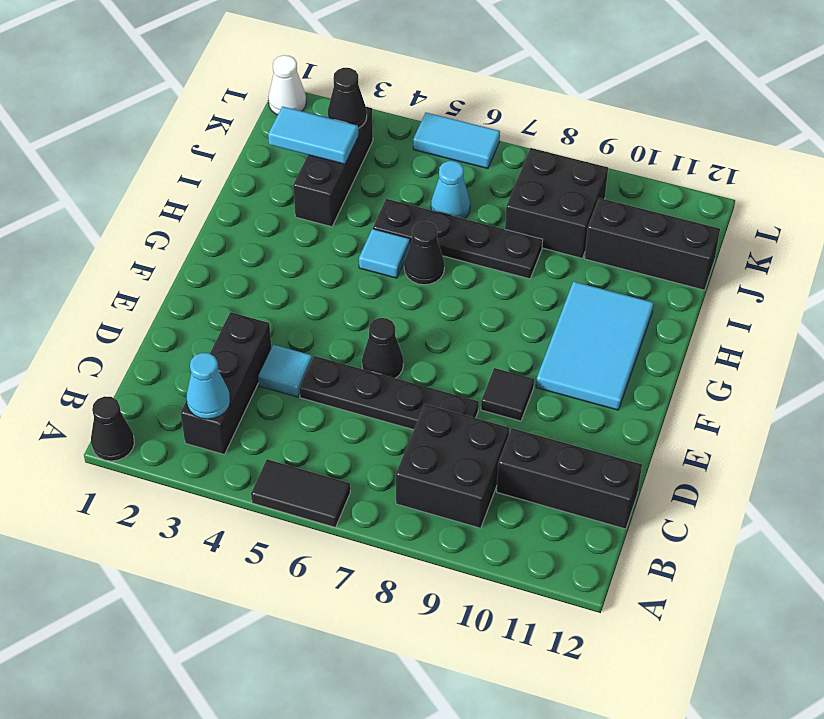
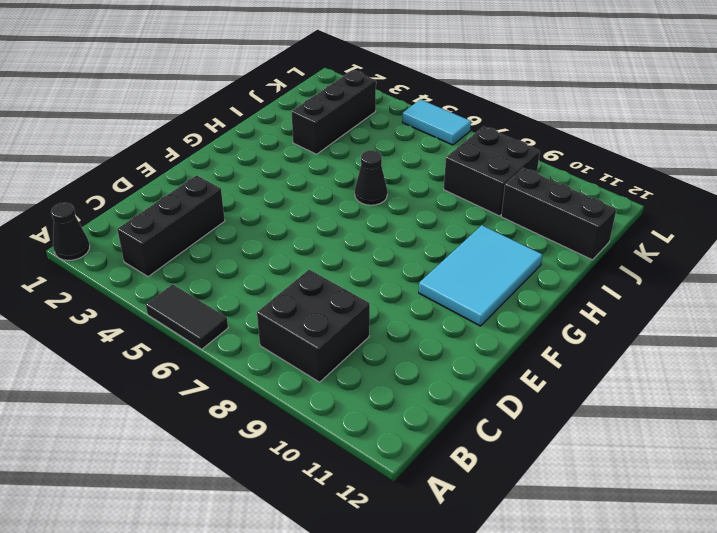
none -> black 1x3 brick [497,428,642,529]
none -> cyan 1x1 tile [258,345,312,397]
none -> black 1x4 plate [299,356,479,430]

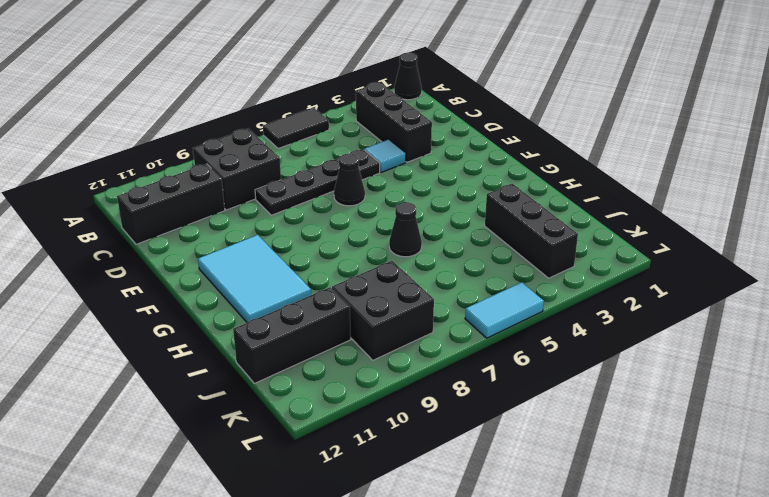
none -> black 1x1 tile [481,368,534,421]
none -> cyan 1x1 tile [359,229,410,278]
none -> black 1x4 plate [373,199,543,279]

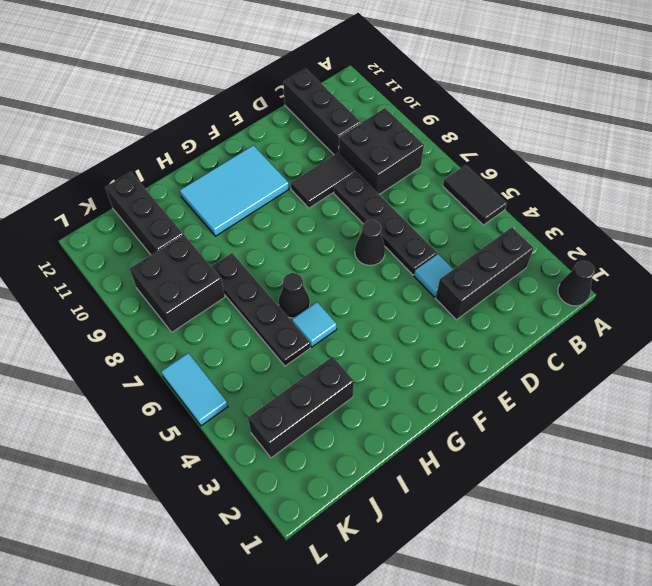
black 1x2 tile [291,153,356,208] -> black 1x1 tile [481,368,534,421]
none -> cyan 1x1 cone [431,161,470,219]
none -> white 1x1 cone [268,55,306,115]
none -> cyan 1x1 cone [186,353,230,419]

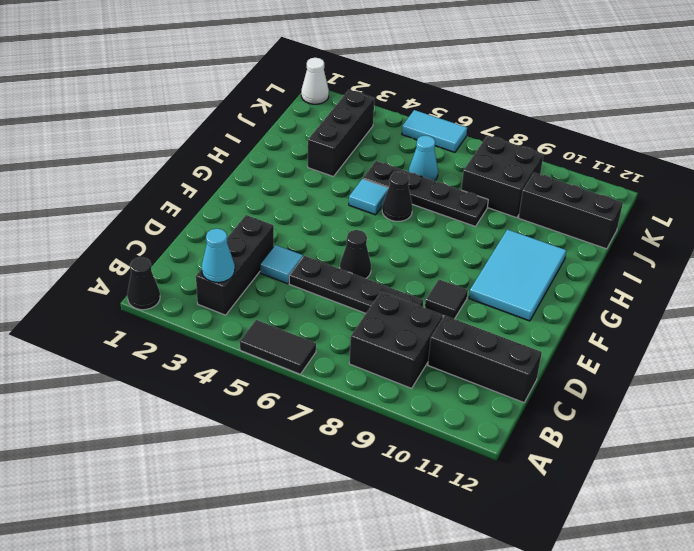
none -> cyan 1x2 tile [268,106,358,164]
none -> black 1x1 cone [327,68,367,128]

